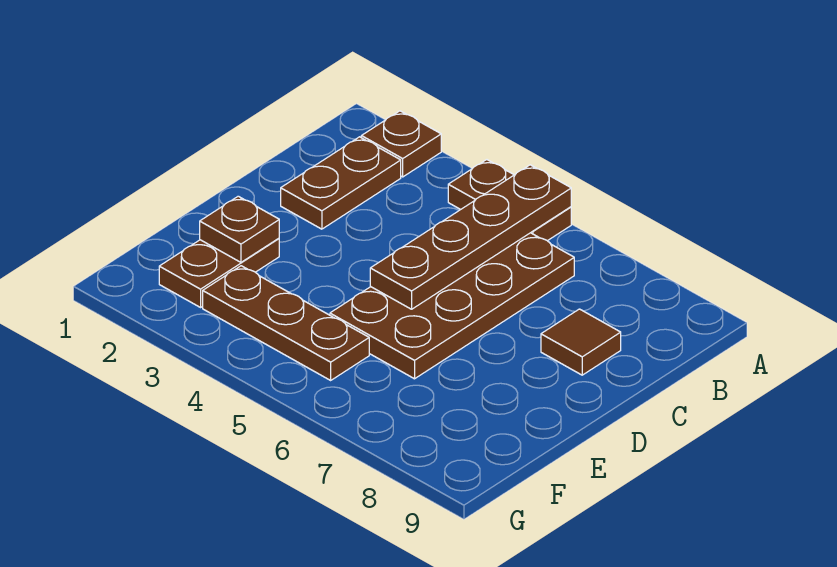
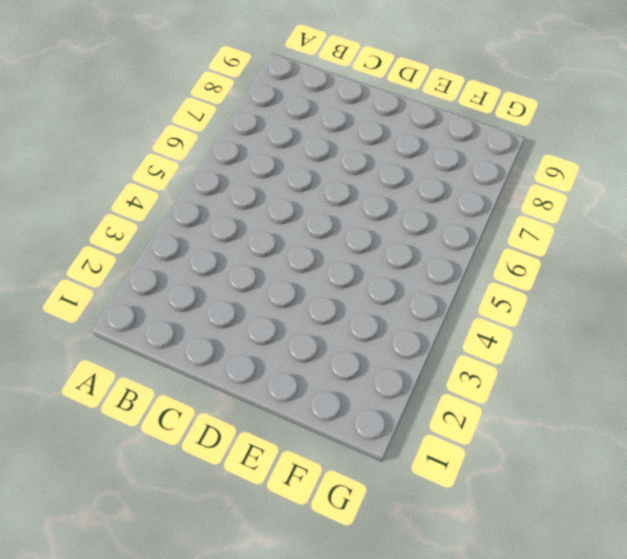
none -> brown 1x1 plate [361,111,441,177]
none -> brown 1x2 plate [448,160,571,241]

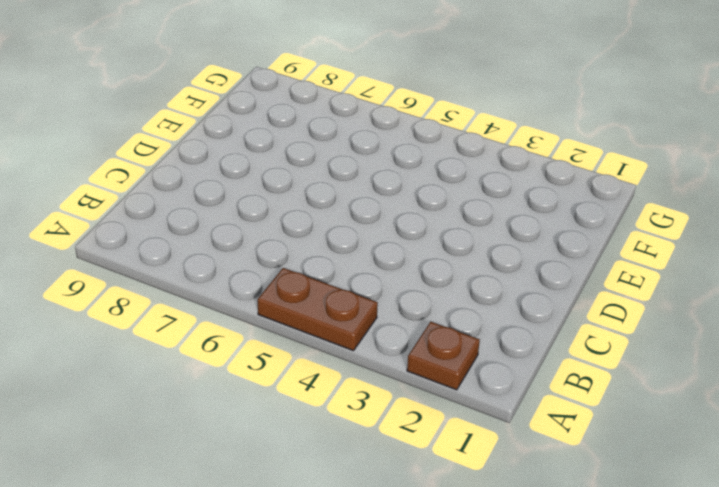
none -> brown 1x2 plate [281,137,401,229]
none -> brown 2x4 plate [330,233,574,379]

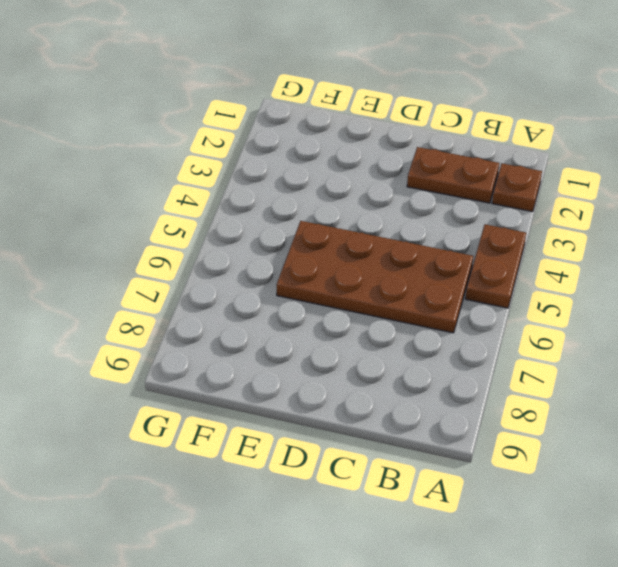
none -> brown 1x1 tile [541,309,621,375]
none -> brown 1x2 plate [159,238,279,307]

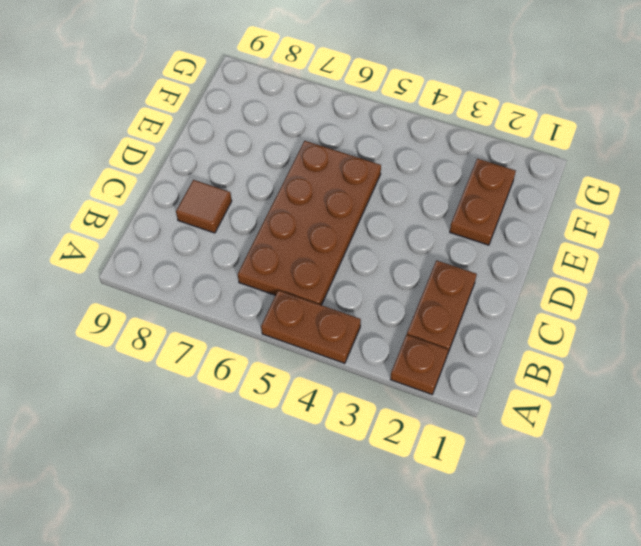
none -> brown 1x3 plate [203,266,369,380]
none -> brown 1x4 plate [370,165,571,309]

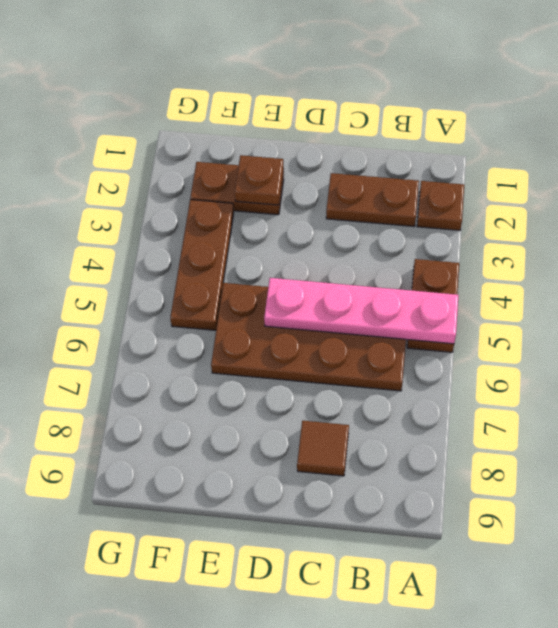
pink 1x4 plate [264,278,458,344] -> brown 1x4 plate [370,165,571,309]

